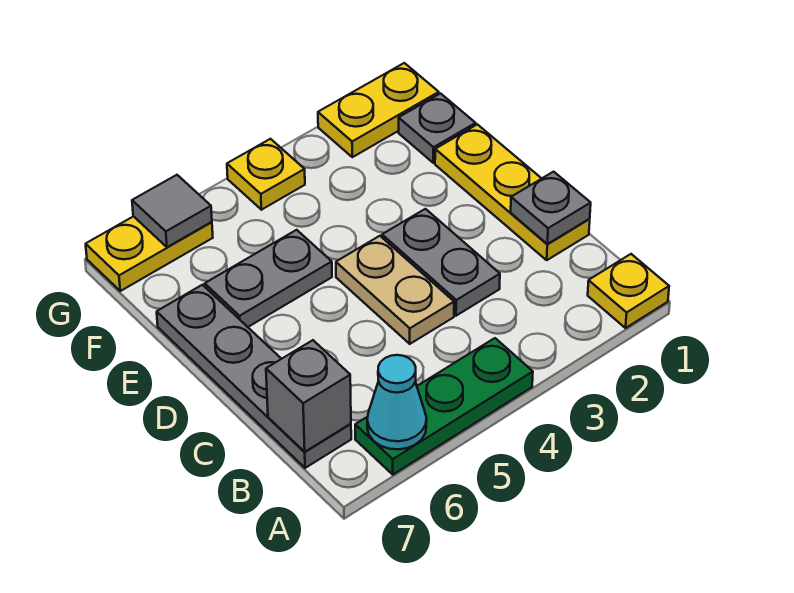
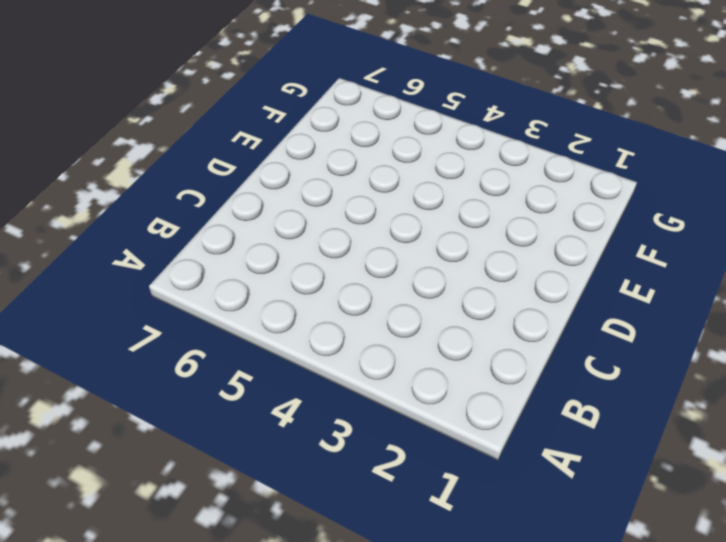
none -> yellow 1x1 plate [588,254,669,328]
none -> green 1x3 plate [355,338,533,475]
none -> grey 1x4 plate [157,285,351,468]

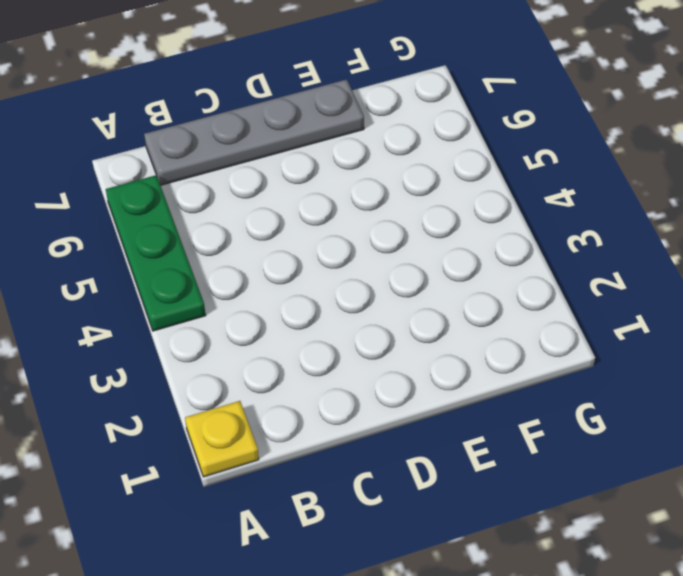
none -> yellow 1x3 plate [435,124,590,260]
none -> grey 1x2 plate [382,209,500,316]
none -> tan 1x2 plate [336,236,454,344]

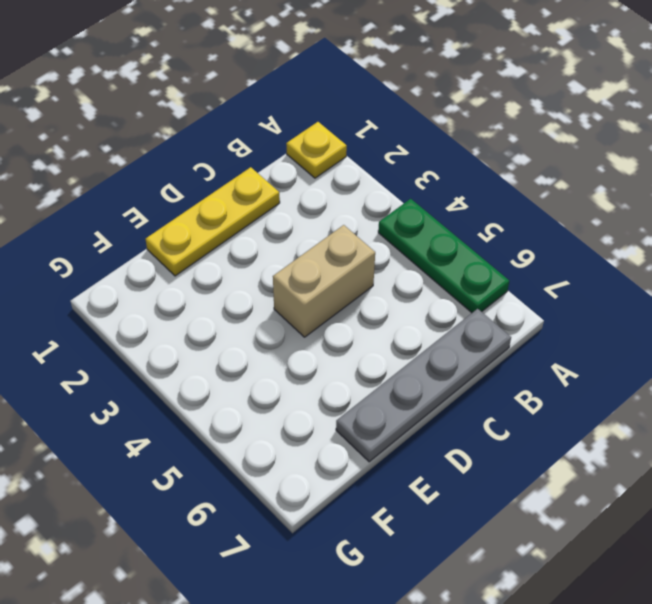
tan 1x2 brick [273,225,375,337] -> tan 1x2 plate [336,236,454,344]
none -> grey 1x2 plate [382,209,500,316]
none -> grey 1x2 plate [205,230,332,327]
none -> grey 1x1 plate [399,94,476,163]

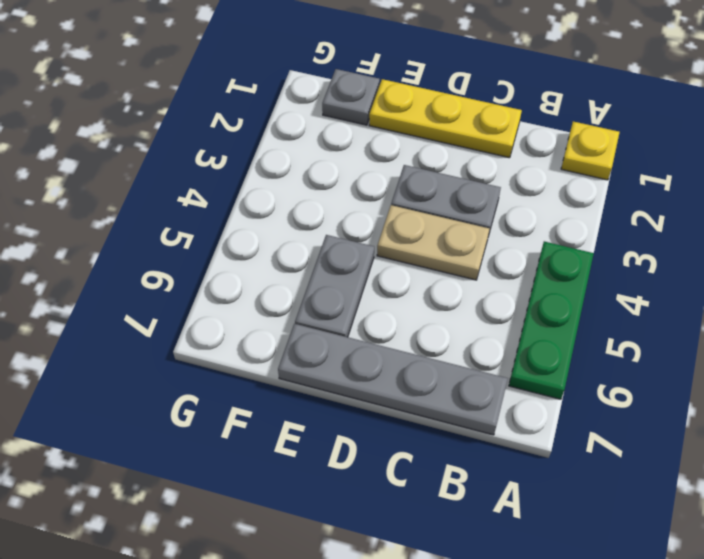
none -> yellow 1x2 plate [318,63,439,157]
none -> yellow 1x1 plate [227,139,305,210]
none -> yellow 1x2 plate [86,216,213,291]

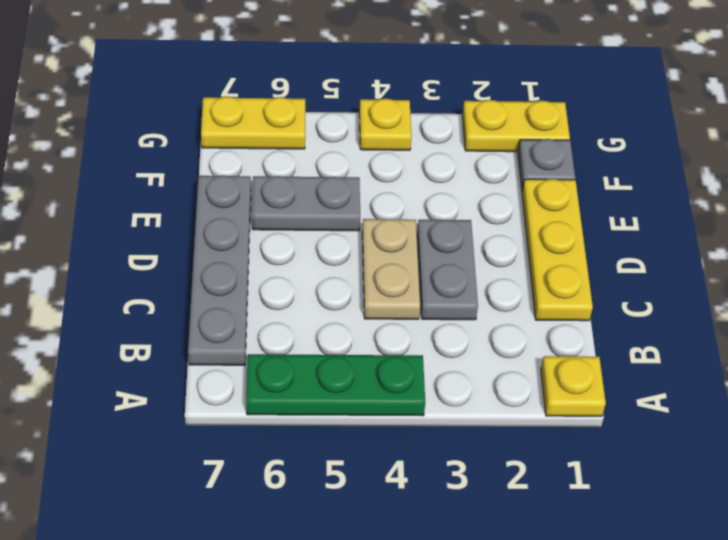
none -> cyan 1x1 cone [367,355,427,449]
none -> grey 1x1 brick [266,340,351,452]
none -> grey 1x1 plate [511,172,591,244]

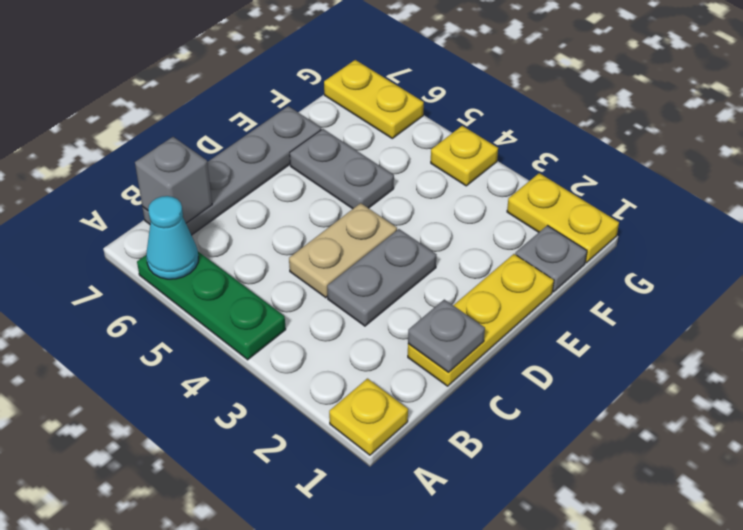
none -> grey 1x1 tile [132,175,212,247]

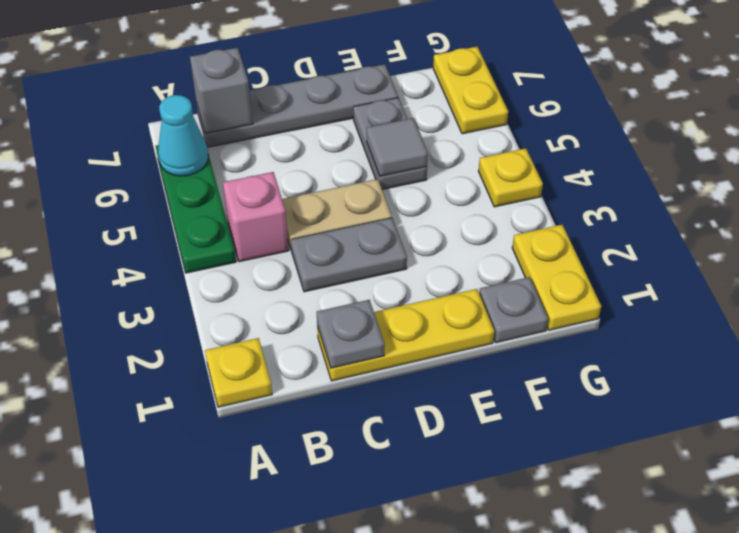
pink 1x1 brick [223,172,289,262] -> none
grey 1x1 tile [367,118,428,176] -> grey 1x1 tile moved to [132,175,212,247]

